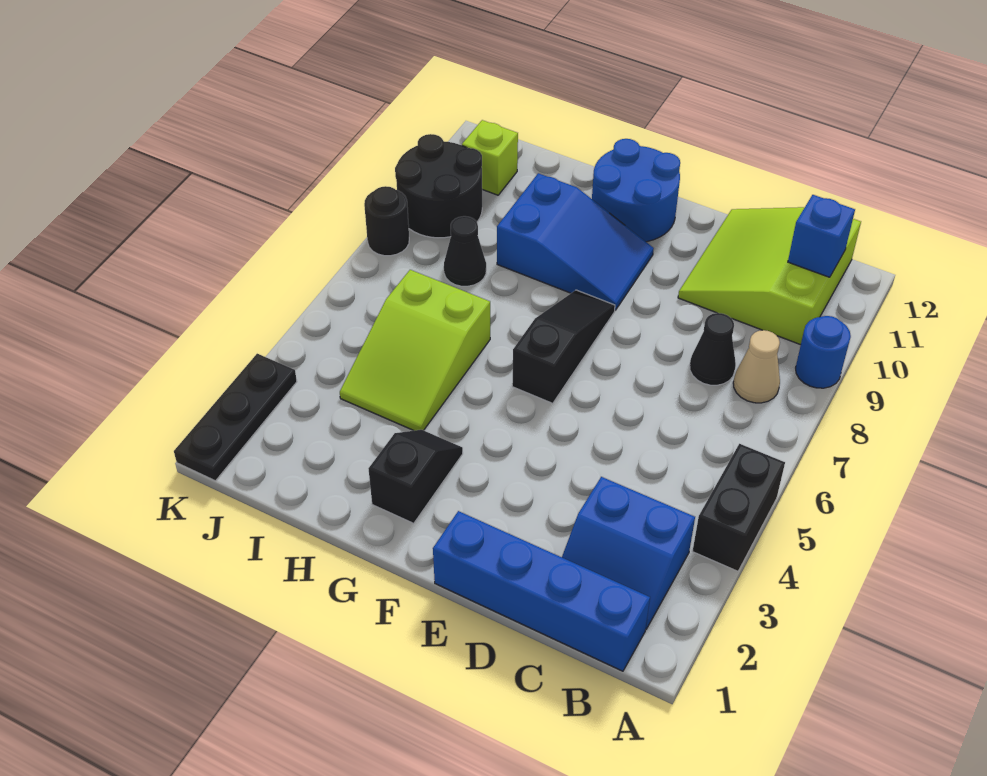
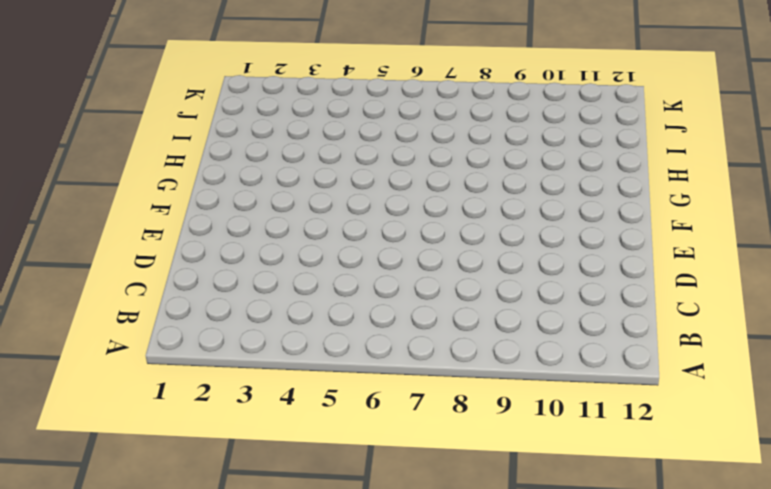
none -> black 1x2 brick [693,444,785,571]
none -> blue 1x1 round brick [796,316,851,388]
none -> blue 1x4 brick [433,511,650,671]

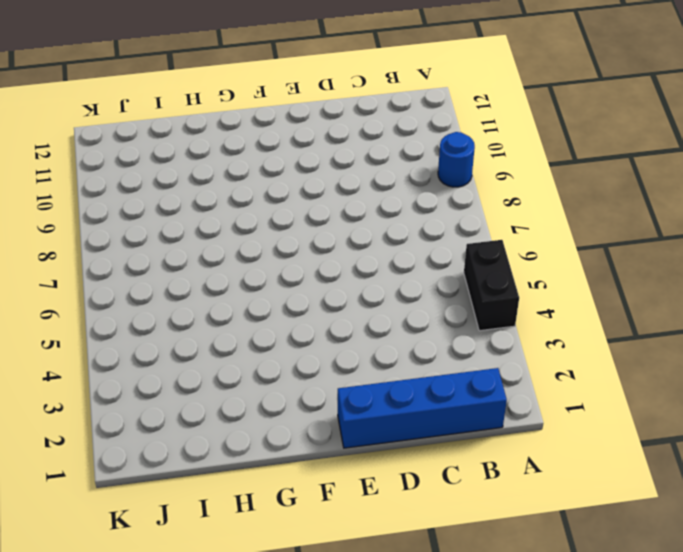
none -> blue 2x2 slope [562,477,695,629]
none -> tan 1x1 cone [733,330,780,403]
none -> lime 3x3 slope [678,207,861,345]

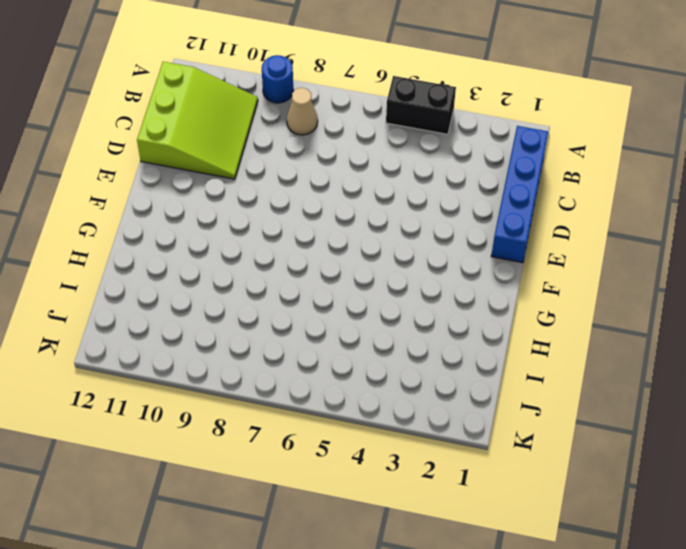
lime 3x3 slope [137,62,258,179] -> lime 3x3 slope turned to [678,207,861,345]
none -> blue 2x2 slope [562,477,695,629]
none -> black 1x1 cone [690,313,736,385]
none -> black 1x3 slope [512,290,615,403]

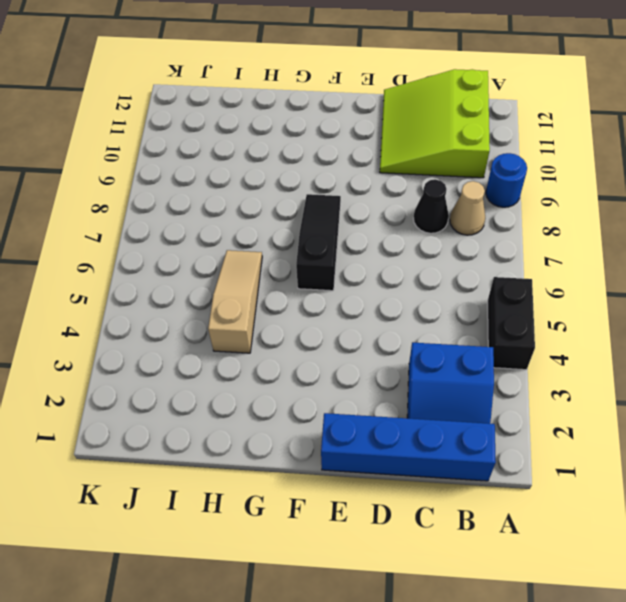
tan 1x3 slope [208,250,262,353] -> lime 2x3 slope [340,270,490,431]
none -> blue 2x3 slope [497,173,654,310]
none -> blue 2x2 round brick [592,139,680,242]
none -> black 1x2 slope [369,430,463,523]

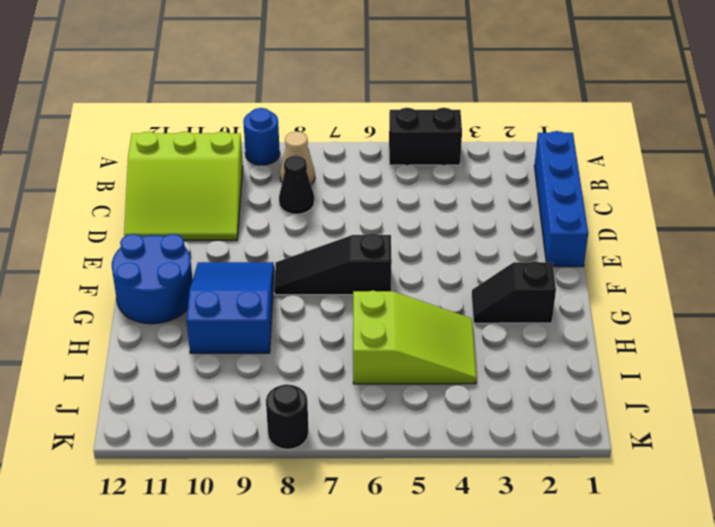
none -> blue 2x2 slope [562,477,695,629]
none -> black 1x1 cone [444,216,486,286]
none -> black 2x2 round brick [395,134,482,238]

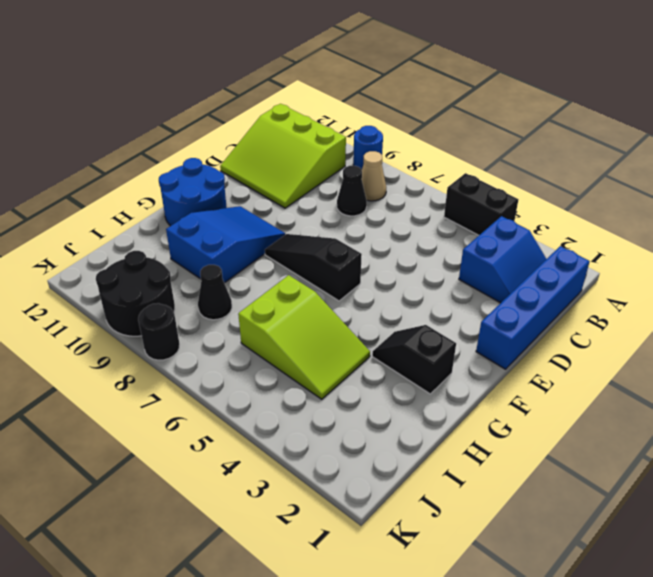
none -> lime 1x1 brick [462,120,518,195]
none -> black 1x3 plate [174,354,297,481]
none -> blue 1x1 brick [788,195,855,277]

